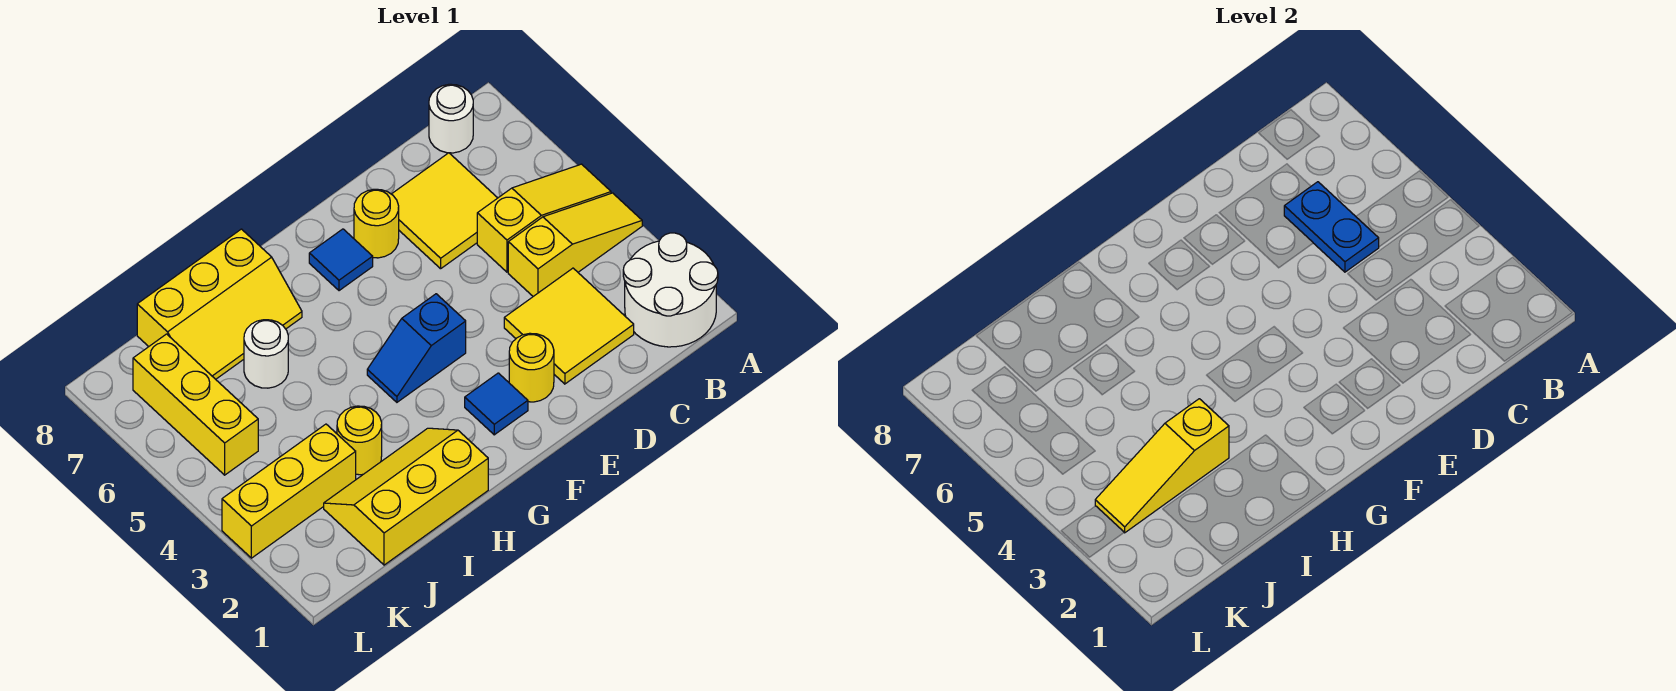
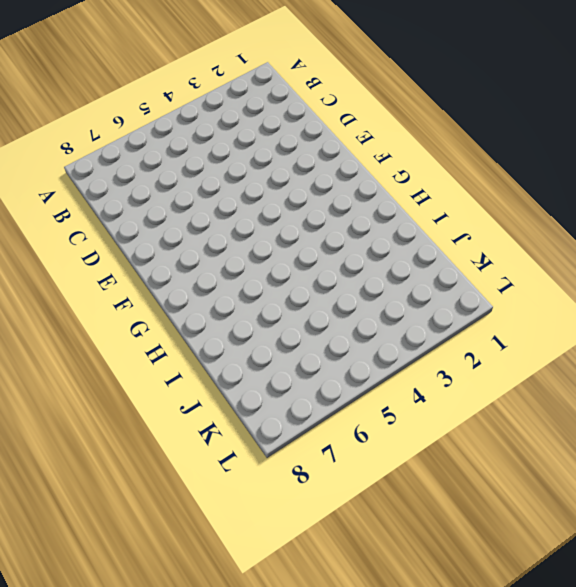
none -> white 2x2 round brick [623,233,718,347]
none -> yellow 1x3 slope [508,193,642,296]
none -> yellow 1x3 slope [477,164,611,272]

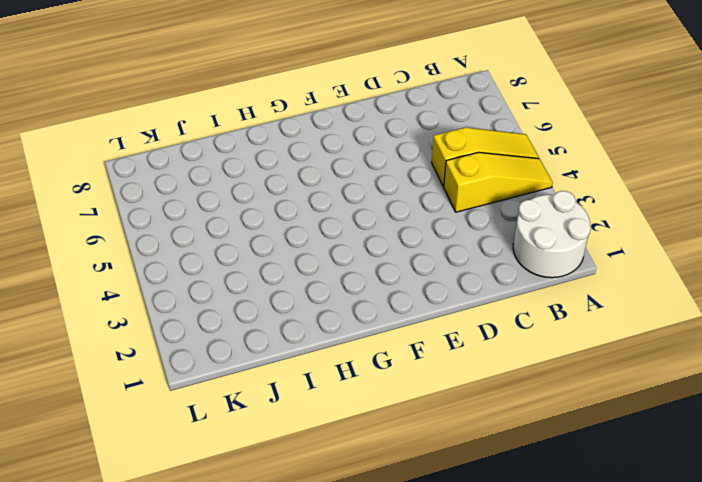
none -> white 1x1 round brick [429,84,473,153]
none -> yellow 2x2 tile [504,268,634,384]
none -> yellow 2x2 tile [392,153,497,269]

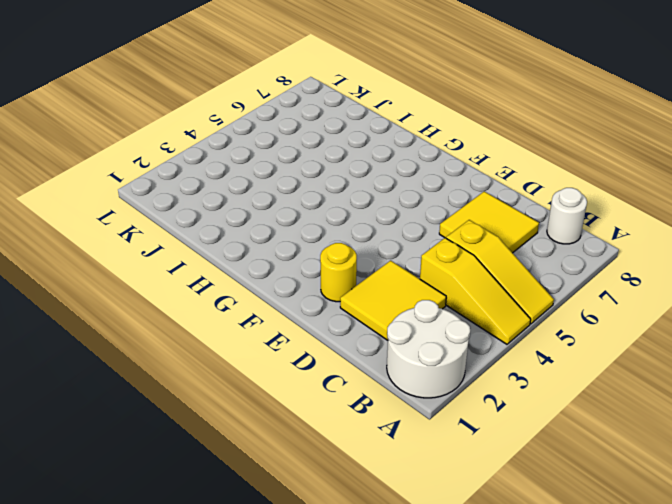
none -> yellow 1x1 round brick [354,189,399,258]
none -> blue 1x1 tile [465,373,528,435]
none -> blue 1x2 slope [367,294,466,402]

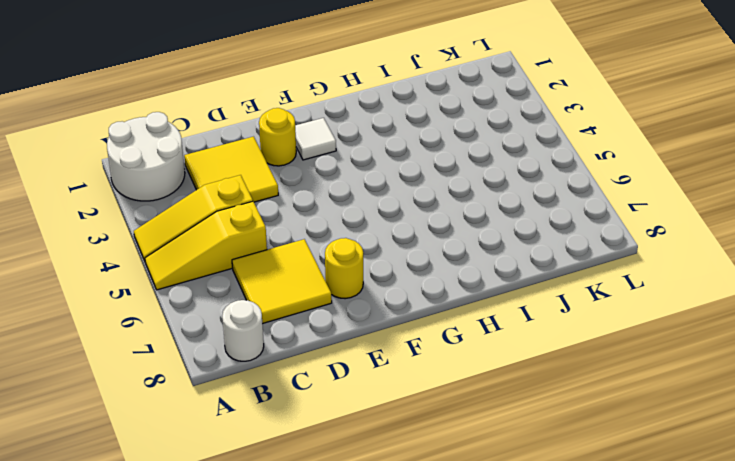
white 1x1 tile [295,118,336,160] -> blue 1x1 tile [465,373,528,435]
none -> blue 1x2 slope [367,294,466,402]
none -> blue 1x1 tile [309,229,373,291]
none -> yellow 2x3 slope [324,428,488,565]

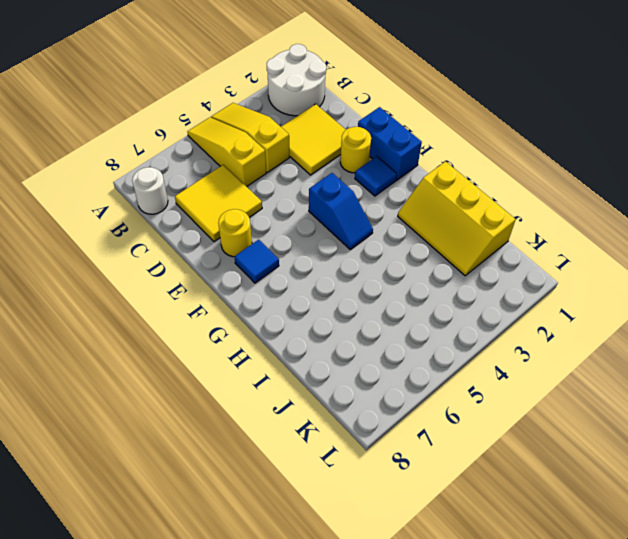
blue 1x2 brick [358,107,422,180] -> none
none -> yellow 2x3 slope [137,229,302,379]
none -> yellow 1x1 round brick [337,406,382,475]
none -> white 1x1 round brick [244,320,288,388]

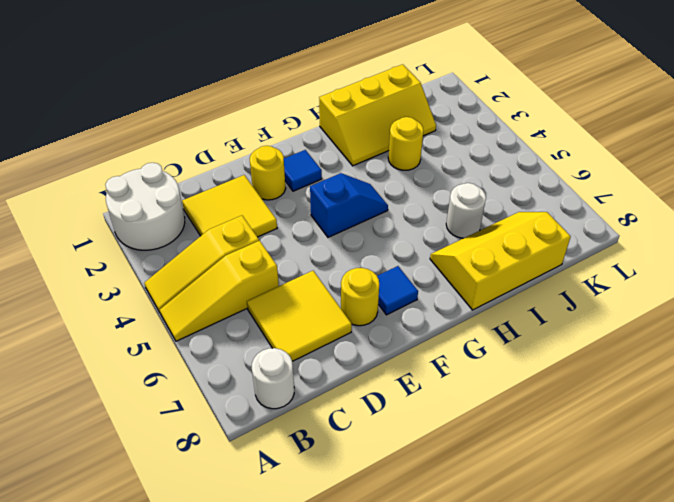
none -> yellow 1x3 brick [222,424,356,558]
none -> yellow 1x3 brick [133,334,258,475]
none -> blue 1x2 plate [1284,182,1379,272]

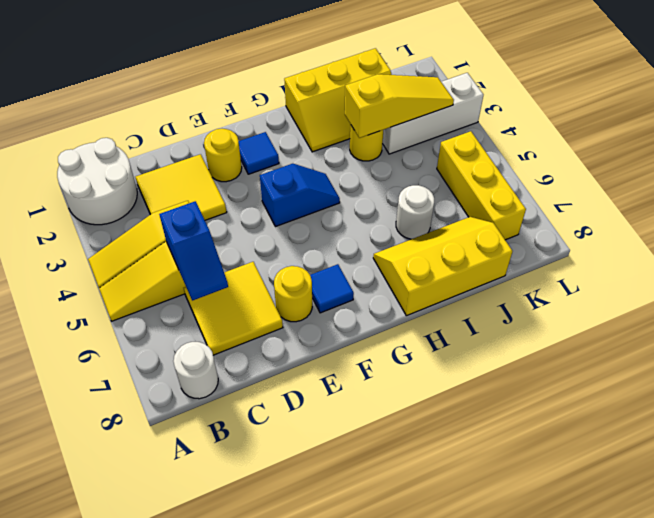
blue 1x2 slope [159,201,228,301] -> blue 1x2 plate [1284,182,1379,272]
white 1x3 brick [382,73,483,154] -> yellow 1x3 brick [222,424,356,558]

